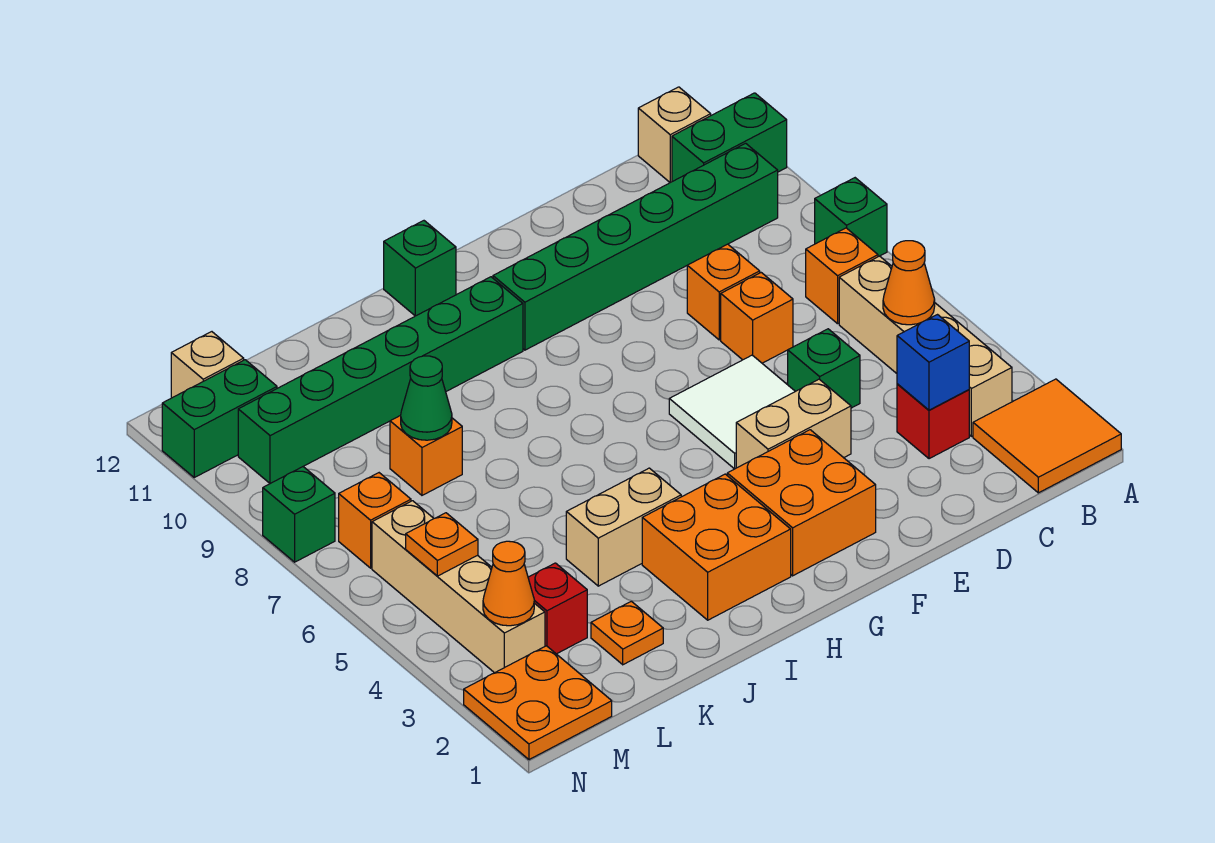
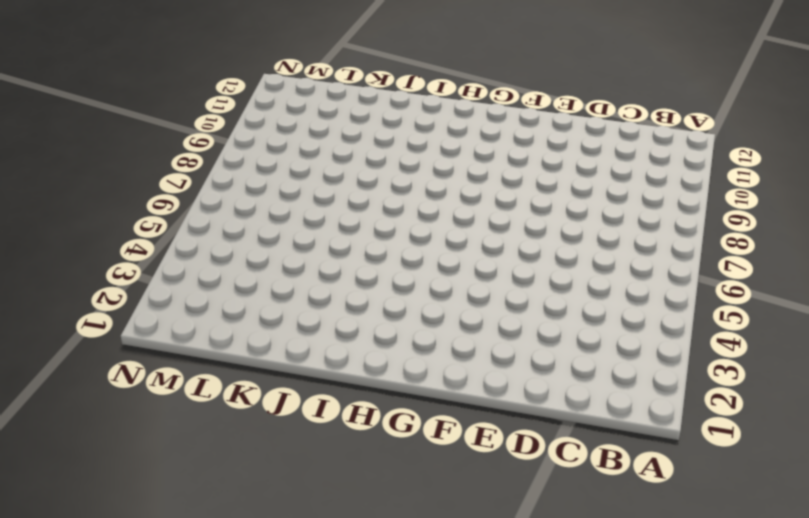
none -> orange 2x2 tile [973,379,1121,493]
none -> green 1x1 brick [815,178,887,257]
none -> green 1x2 brick [672,93,787,182]
none -> tan 1x4 brick [839,256,1012,436]

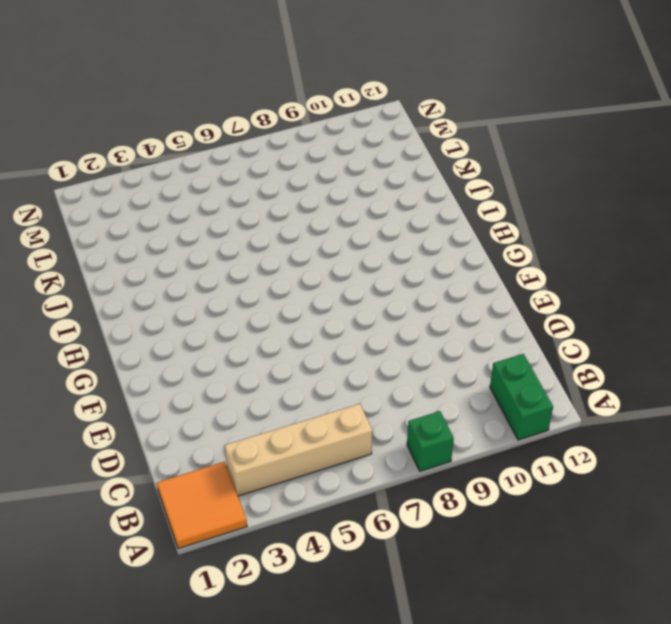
none -> orange 1x1 brick [806,228,878,324]
none -> green 1x6 brick [493,143,778,350]
none -> tan 1x1 brick [638,87,711,182]
none -> red 1x1 brick [897,384,969,459]

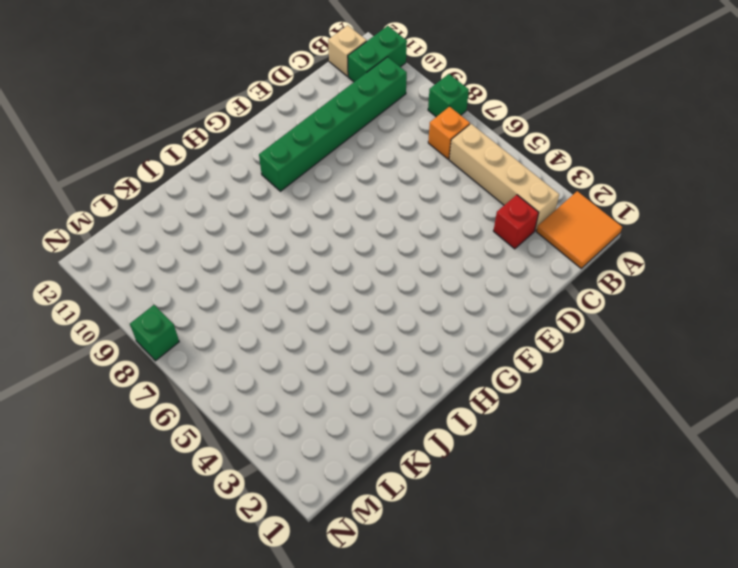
none -> green 1x1 brick [788,329,860,408]
none -> orange 1x1 brick [721,273,793,363]
none -> orange 1x1 brick [687,244,760,340]
none -> tan 1x2 brick [736,379,851,468]

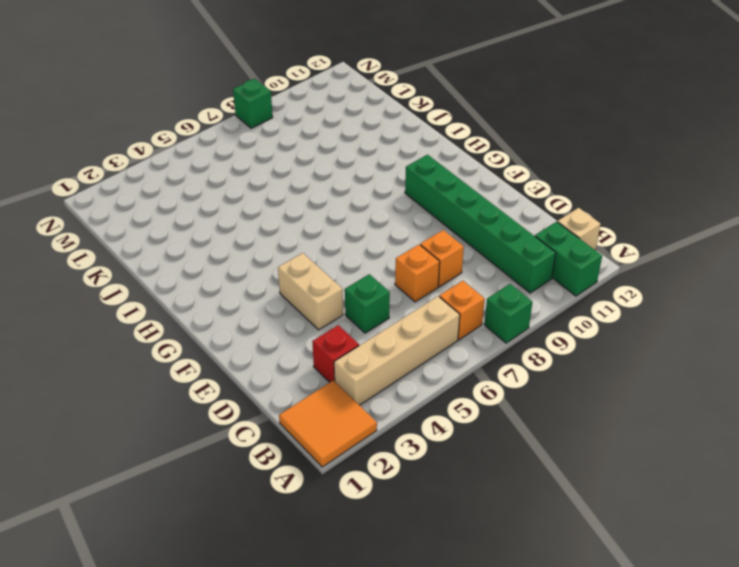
none -> white 2x2 tile [669,355,795,469]
none -> orange 2x2 brick [727,430,876,576]
none -> orange 2x2 brick [642,474,791,620]
none -> green 1x6 brick [238,277,523,484]

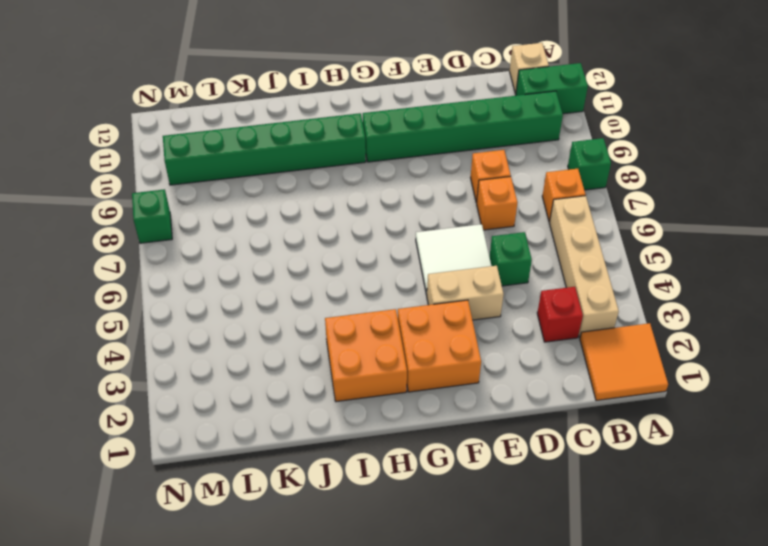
none -> green 1x1 brick [384,221,456,316]
none -> tan 1x2 brick [566,468,681,586]
none -> orange 1x1 plate [591,601,663,665]
none -> orange 1x1 brick [390,415,462,495]

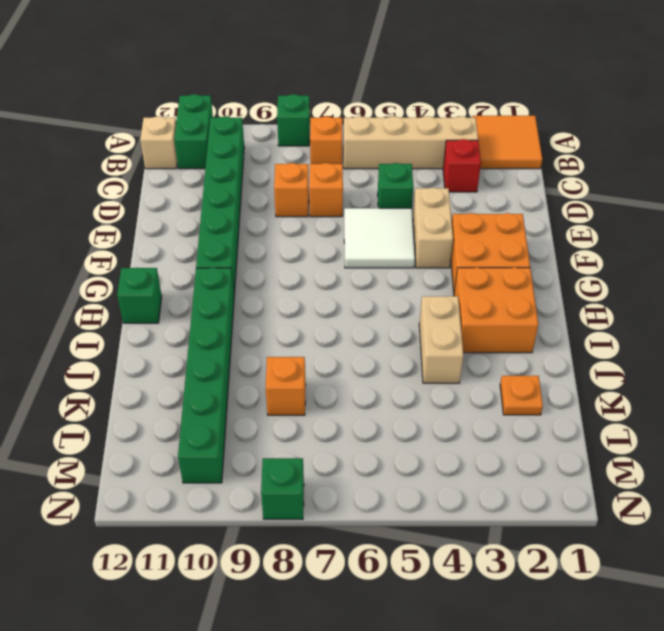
none -> red 1x1 brick [528,563,587,654]
none -> orange 2x2 plate [464,646,612,760]
none -> tan 1x4 brick [372,501,545,673]
none -> orange 1x1 brick [339,473,411,568]

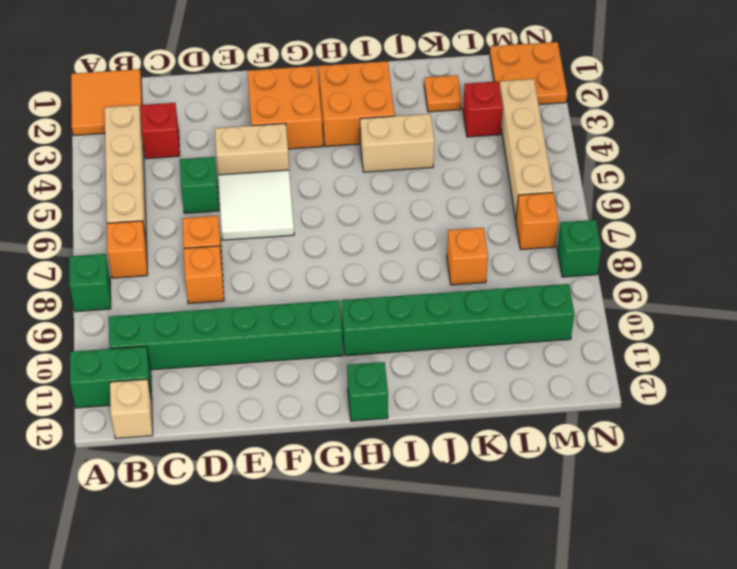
none -> green 1x2 brick [162,360,277,477]
none -> tan 1x1 brick [171,332,244,398]
none -> orange 1x1 cone [883,241,935,325]
none -> blue 1x1 brick [897,315,969,410]

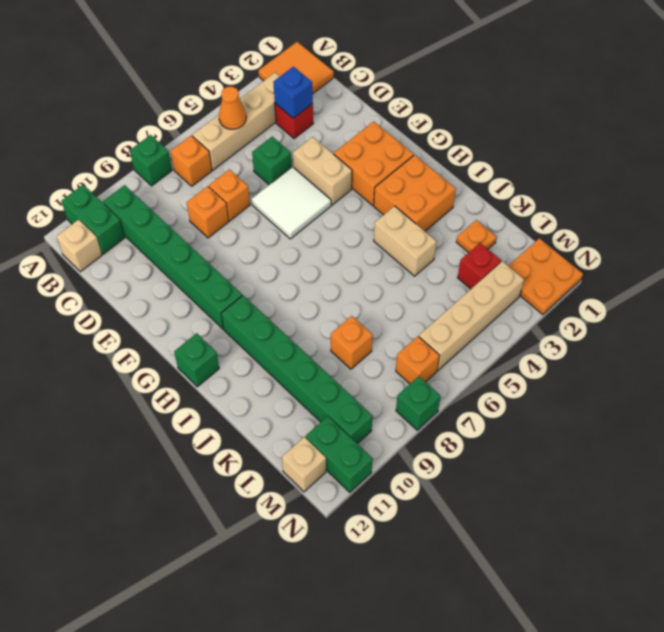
none -> green 1x1 cone [401,356,452,440]
none -> orange 1x1 cone [483,541,534,626]
none -> orange 1x1 plate [406,513,478,576]

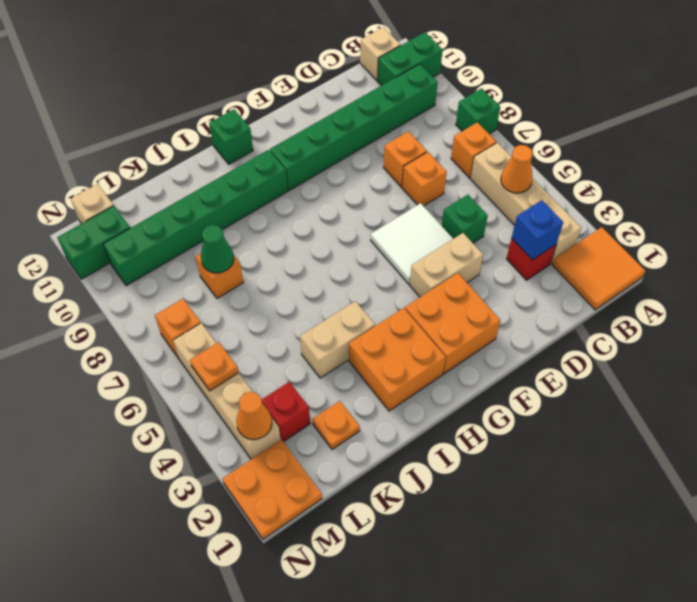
none -> green 1x1 brick [263,467,335,562]

